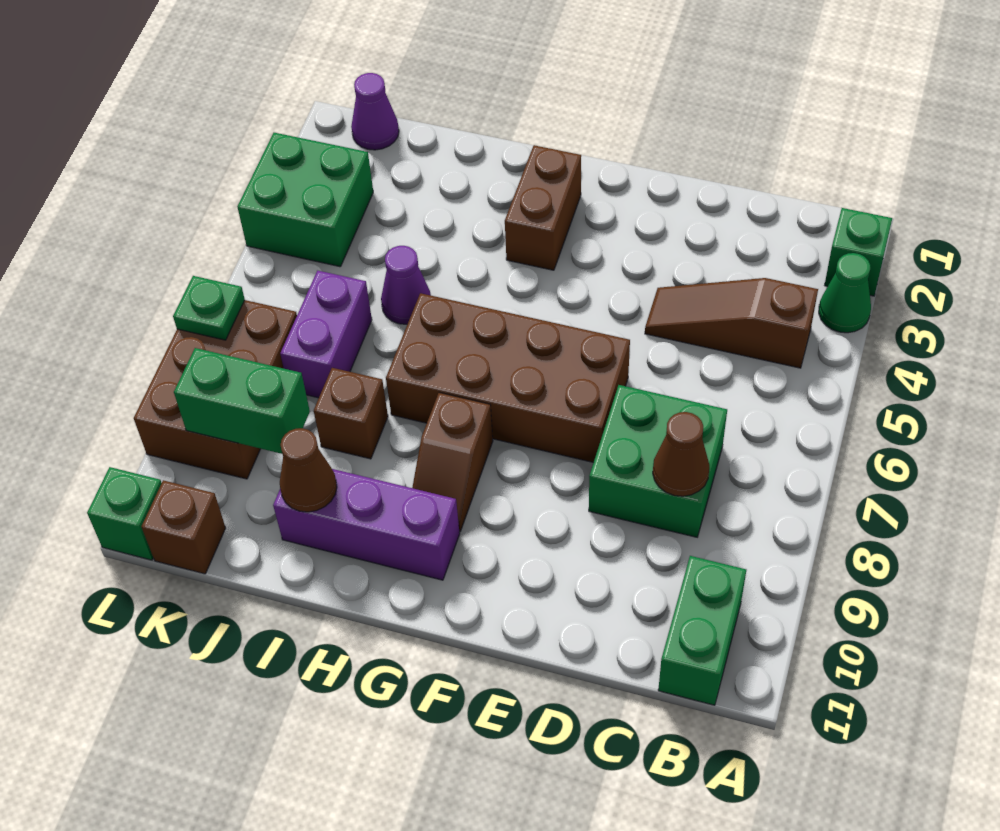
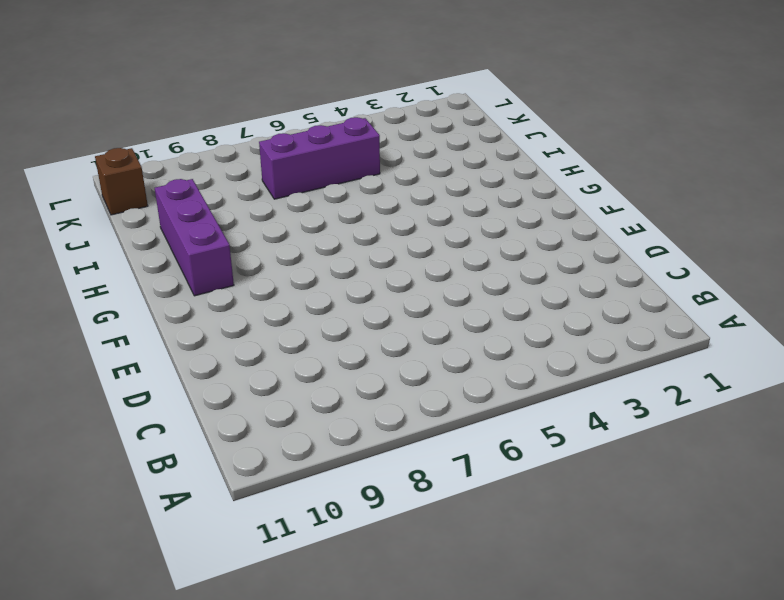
purple 1x3 brick [259,117,380,199] -> purple 1x2 brick [280,271,372,398]
none -> green 1x1 brick [825,208,892,296]
none -> green 1x1 cone [819,253,871,333]
none -> brown 1x3 slope [645,278,818,368]

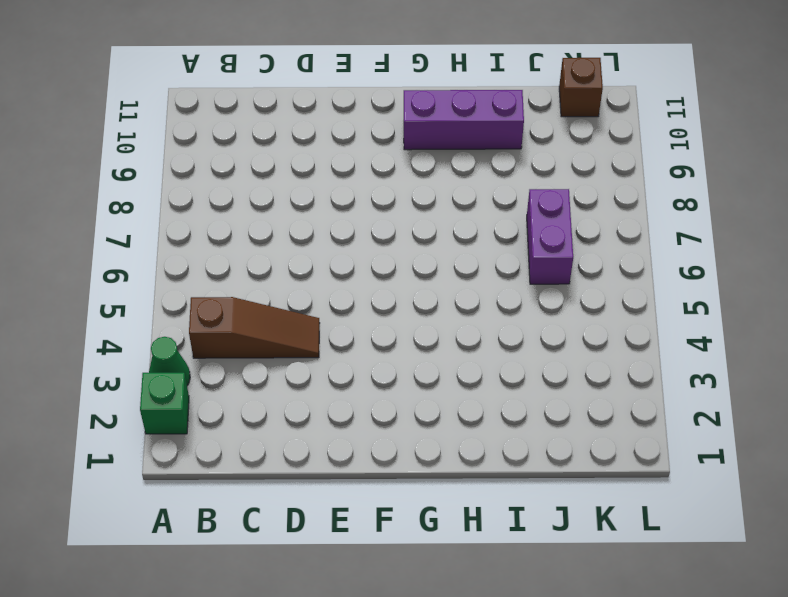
none -> green 1x2 brick [658,556,746,705]
none -> green 2x2 brick [589,385,727,537]
none -> brown 2x4 brick [386,293,630,463]

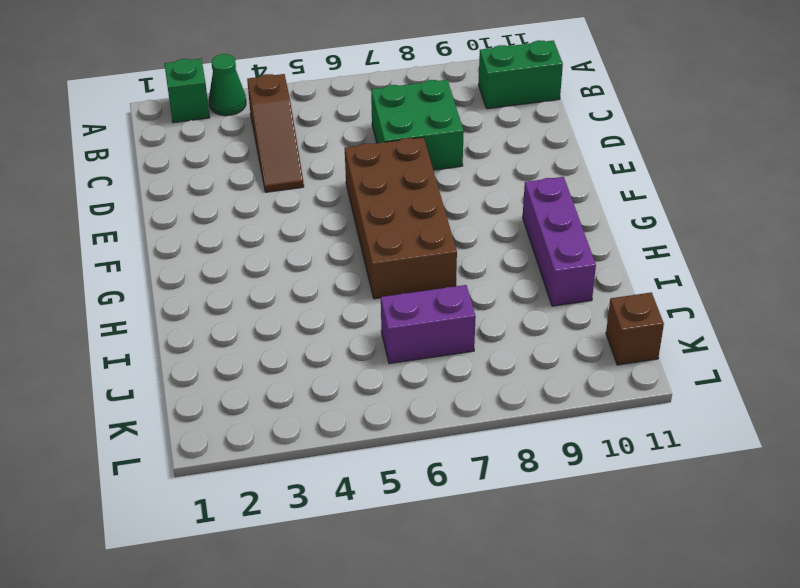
none -> brown 1x2 brick [505,145,581,270]
none -> brown 1x2 slope [412,393,493,531]
none -> purple 1x1 cone [381,246,431,324]

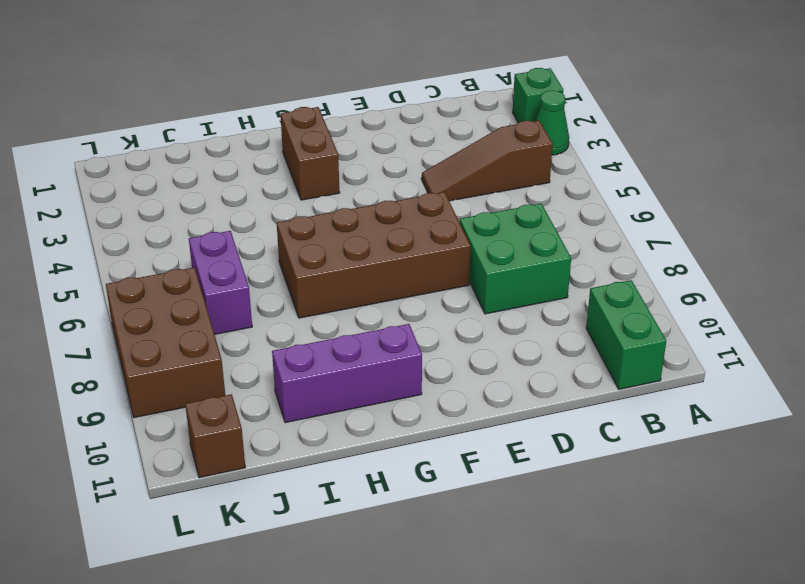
none -> brown 1x2 slope [412,393,493,531]
none -> purple 1x1 cone [381,246,431,324]
none -> brown 1x1 brick [314,368,388,459]

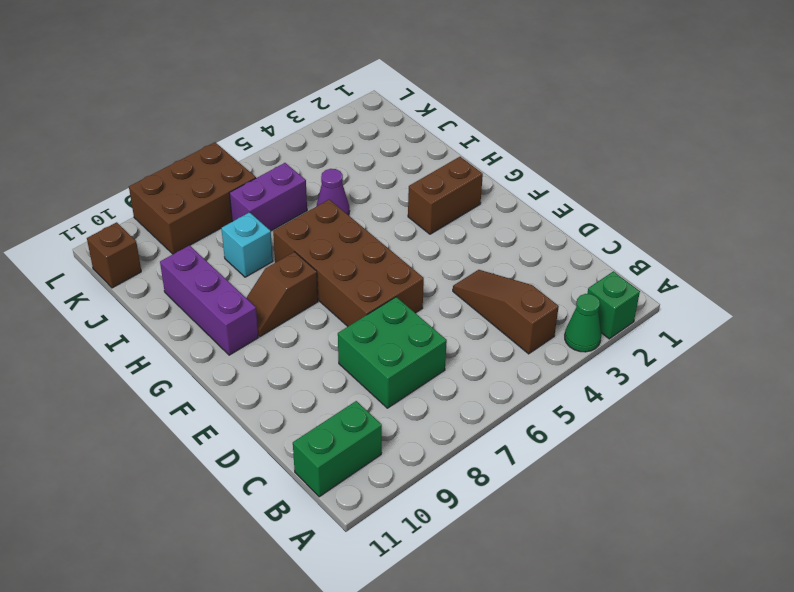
cyan 1x1 brick [221,212,273,277] -> brown 1x1 brick [314,368,388,459]
none -> purple 1x1 cone [351,73,399,150]
none -> green 2x2 brick [237,133,373,267]
none -> green 1x1 brick [87,467,162,560]

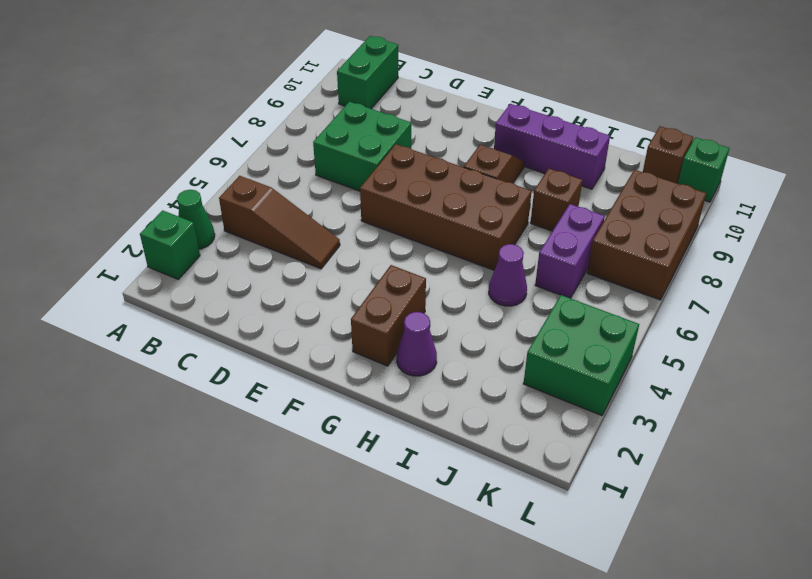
purple 1x1 cone [397,312,437,376] -> purple 1x1 cone moved to [351,73,399,150]
none -> brown 1x1 cone [653,412,709,496]
none -> brown 1x1 cone [280,428,337,512]
none -> green 1x2 brick [174,348,310,454]

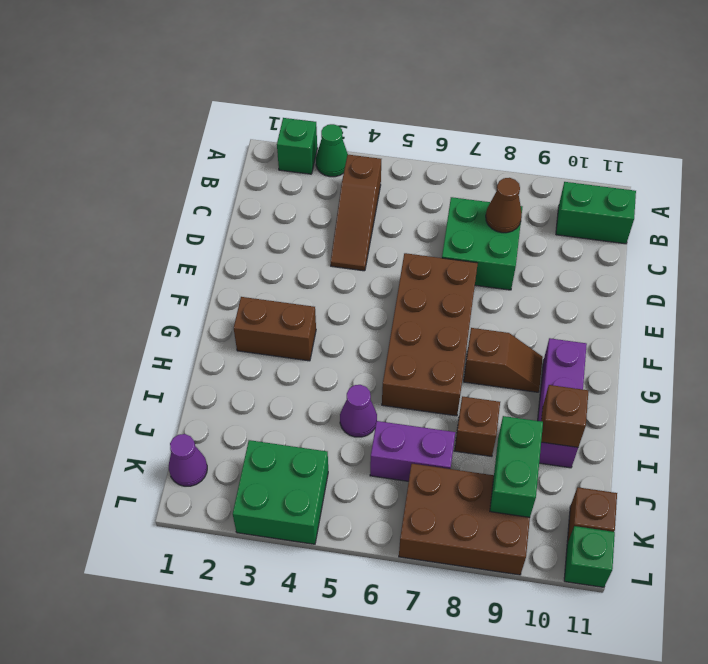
brown 1x1 brick [541,385,588,447] -> brown 1x1 cone [280,428,337,512]
none -> green 1x1 plate [173,276,245,340]

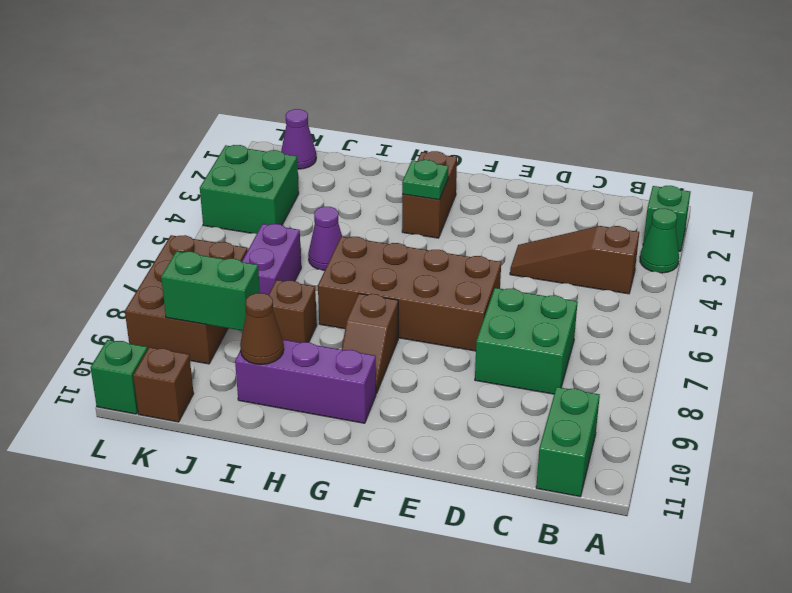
green 1x1 plate [402,160,448,200] -> green 1x1 plate moved to [173,276,245,340]
none -> brown 1x1 cone [653,412,709,496]

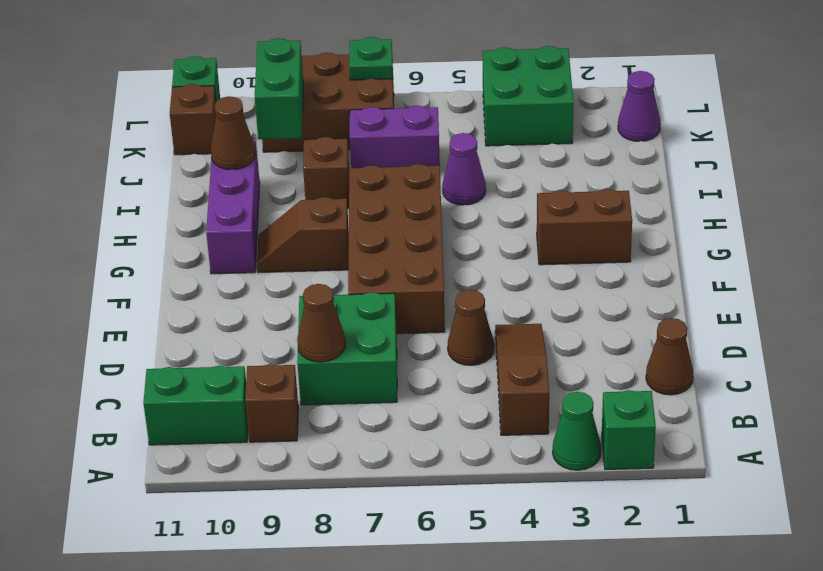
brown 1x1 brick [245,364,298,442] -> none
brown 1x1 cone [646,318,693,395] -> none
brown 1x1 cone [448,290,494,365] -> none

